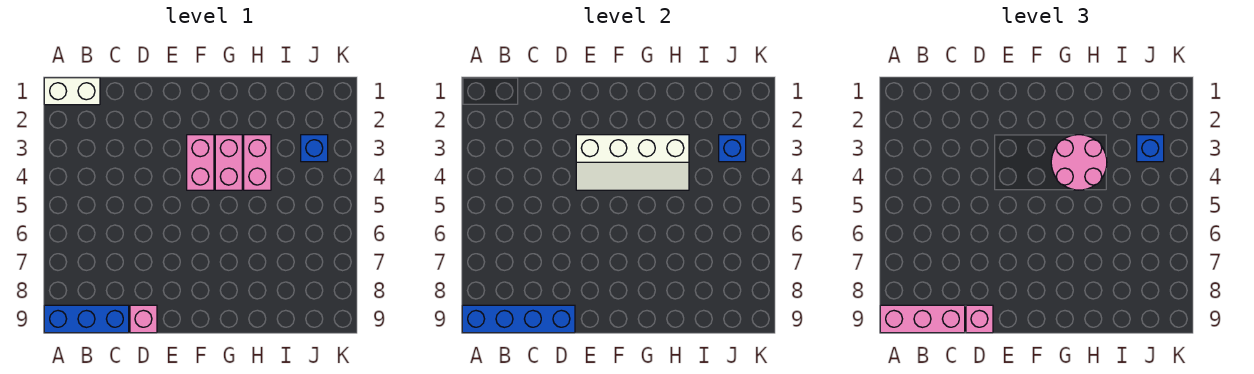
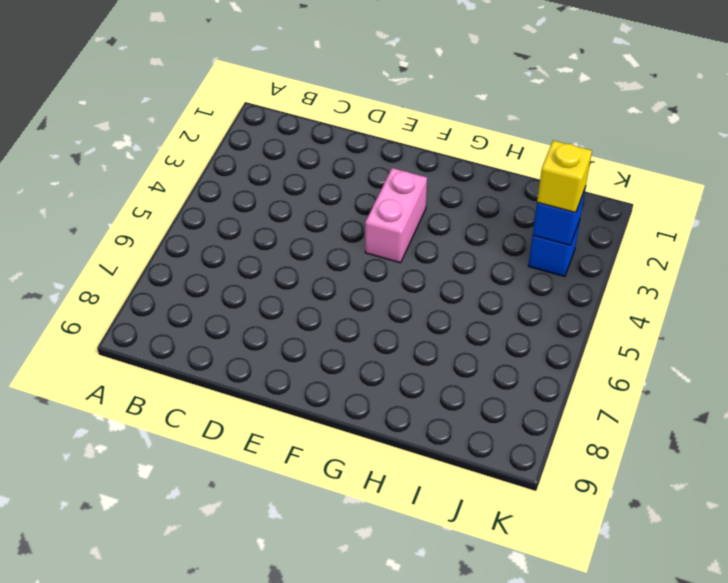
yellow 1x1 brick [537,141,592,213] -> blue 1x1 brick [1137,135,1164,162]
none -> white 1x2 brick [44,78,100,105]
none -> blue 1x3 brick [44,305,129,333]
none -> pink 1x1 brick [130,305,157,333]

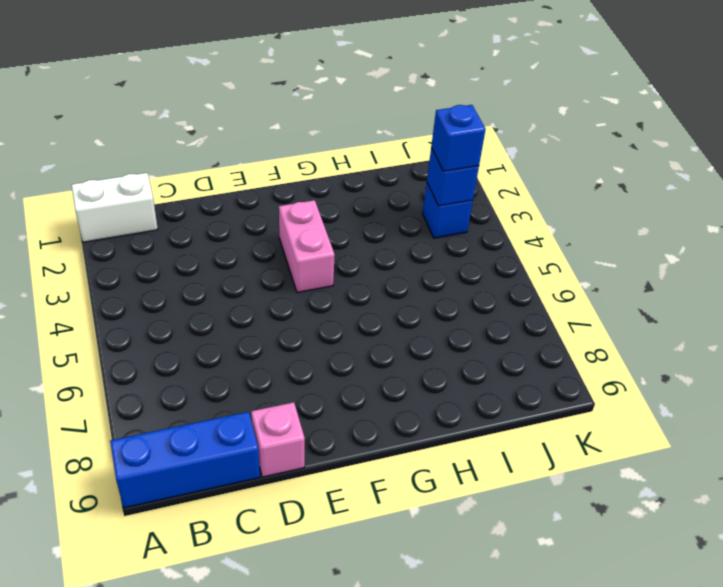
none -> pink 1x2 brick [215,135,242,190]
none -> pink 1x2 brick [244,135,271,190]
none -> blue 1x4 brick [462,305,575,333]

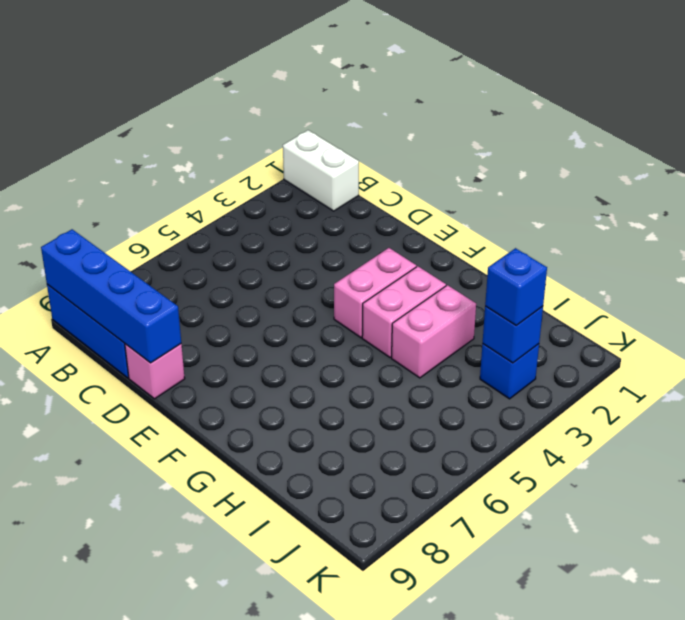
none -> white 2x4 slope [576,135,689,190]
none -> pink 1x3 brick [880,305,965,333]
none -> pink 1x1 brick [966,305,993,333]

